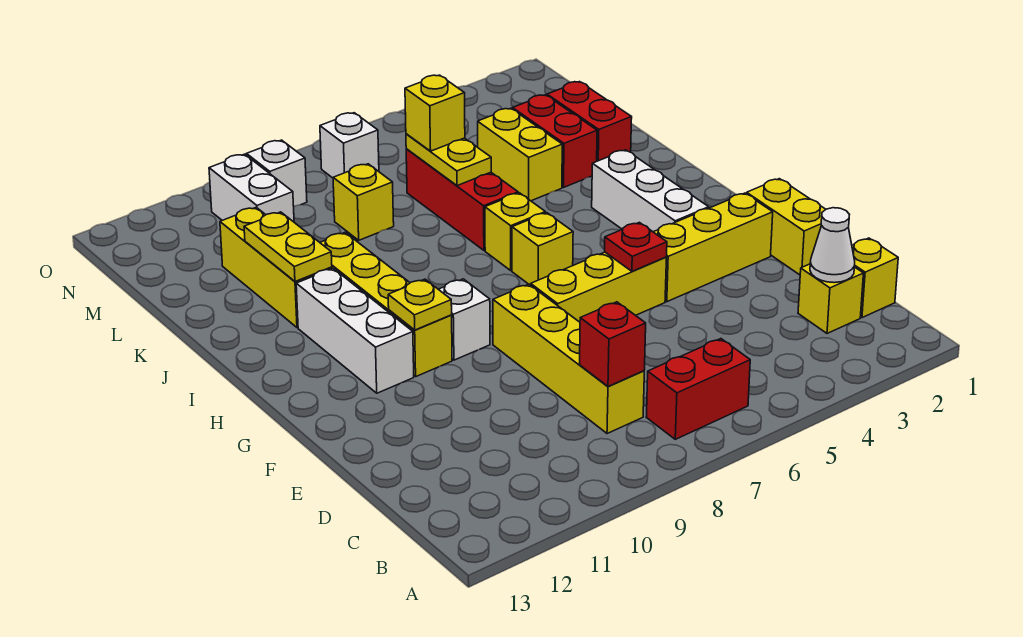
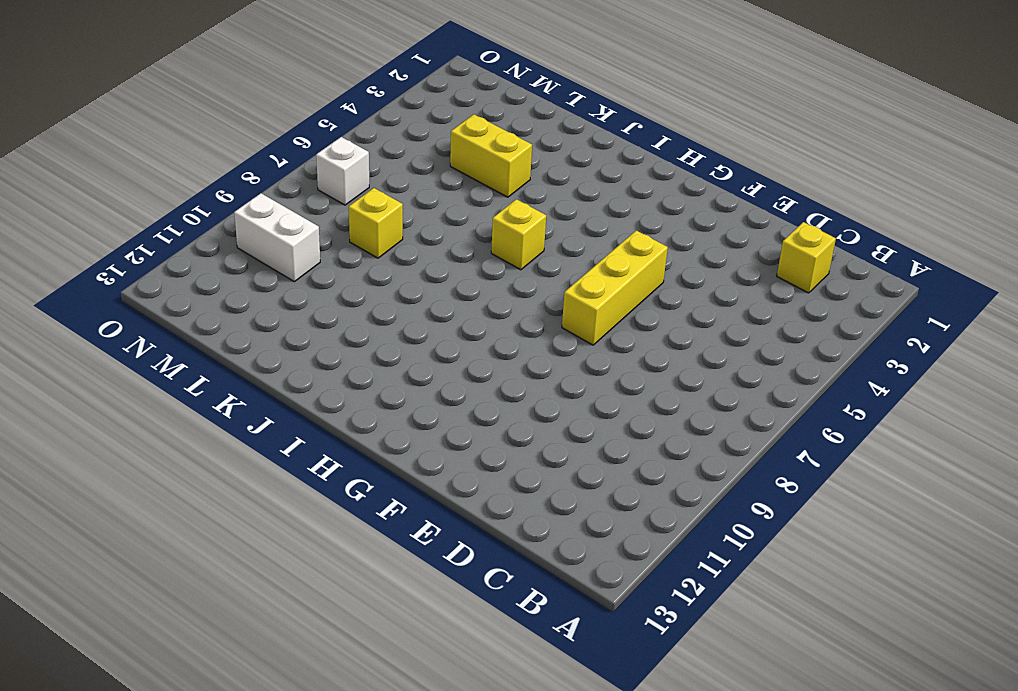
none -> red 1x2 brick [646,339,750,439]
none -> yellow 1x1 brick [852,238,898,318]
none -> yellow 1x4 brick [493,284,644,434]

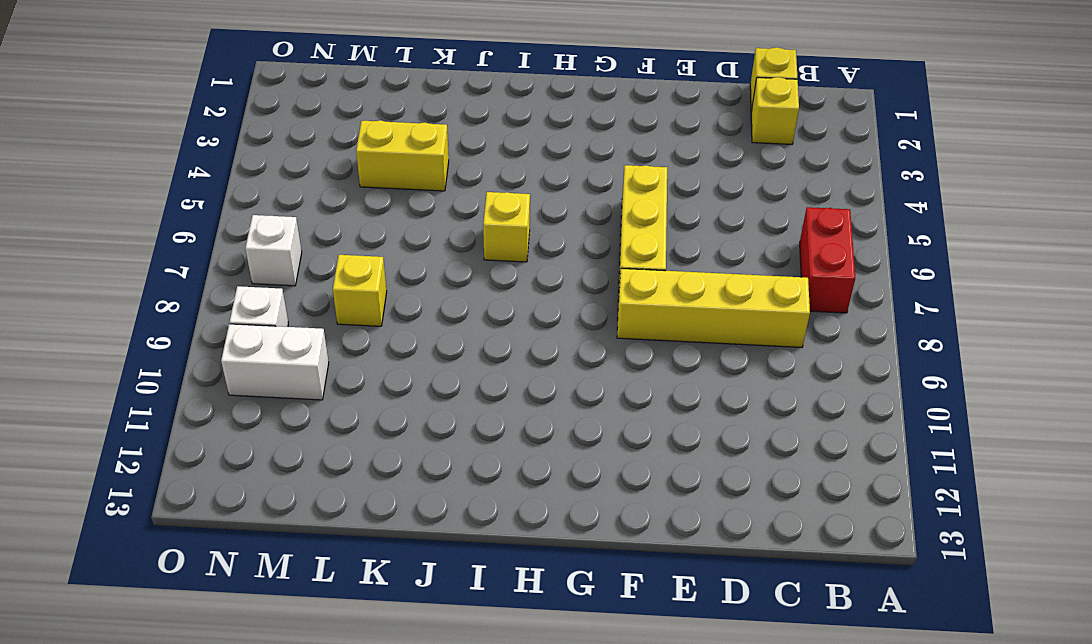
none -> yellow 1x2 brick [747,179,826,275]
none -> yellow 1x3 brick [654,193,773,302]
none -> white 1x3 brick [592,150,709,232]

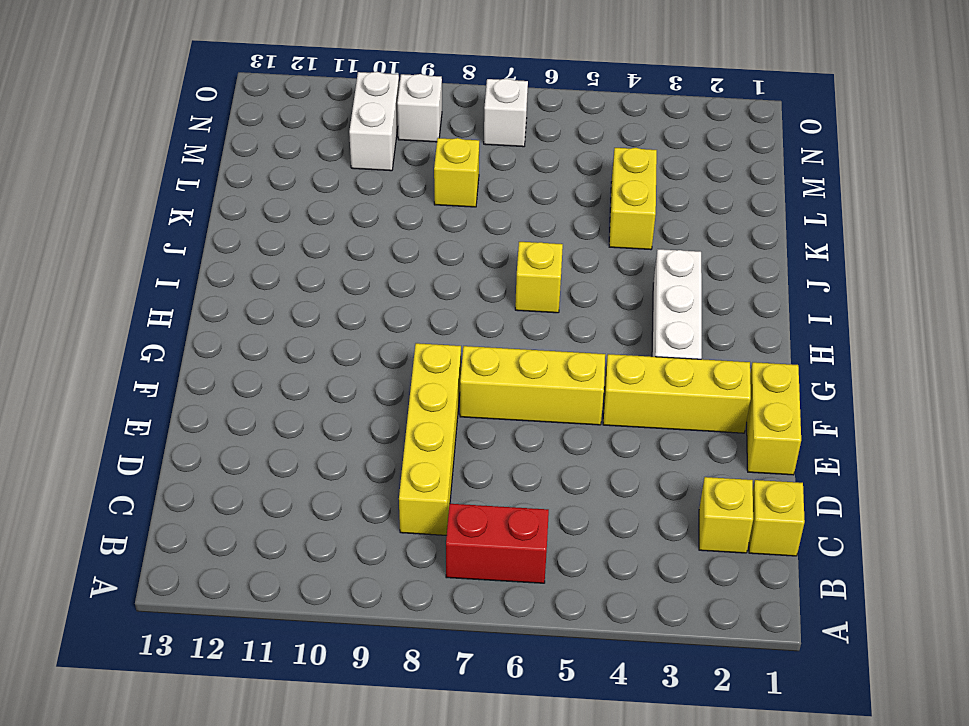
none -> white 1x1 brick [439,279,490,360]
none -> yellow 1x4 brick [320,233,452,376]
none -> white 1x3 brick [296,269,414,393]

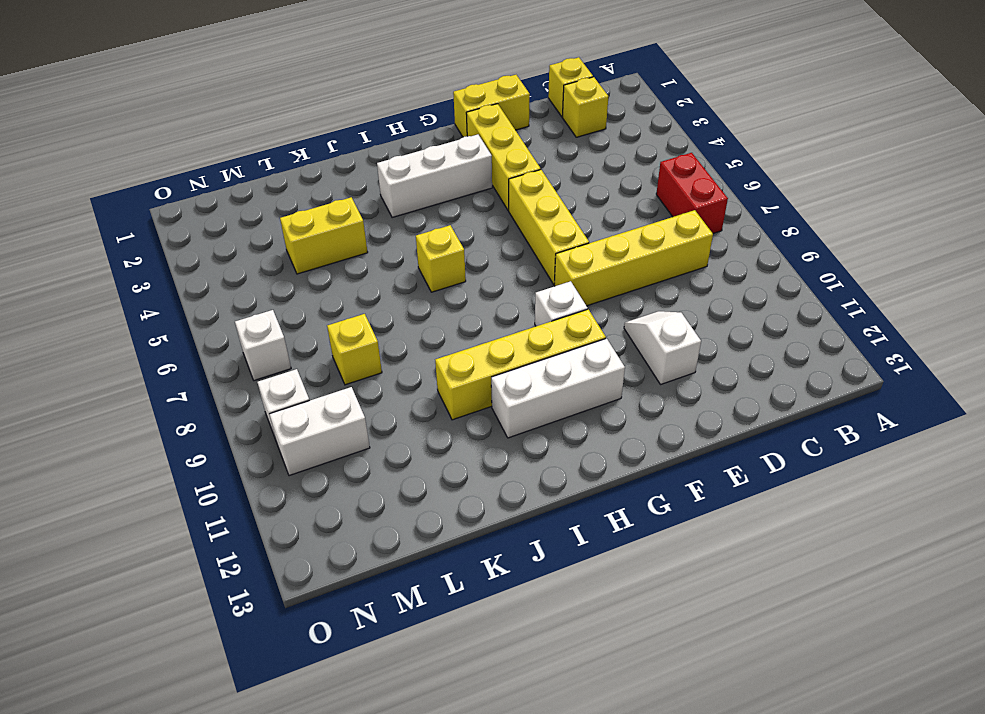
white 1x2 slope [624,311,701,384] -> none
none -> yellow 1x1 brick [512,213,573,285]
none -> red 1x3 brick [406,149,518,250]
none -> yellow 1x3 brick [220,207,332,328]

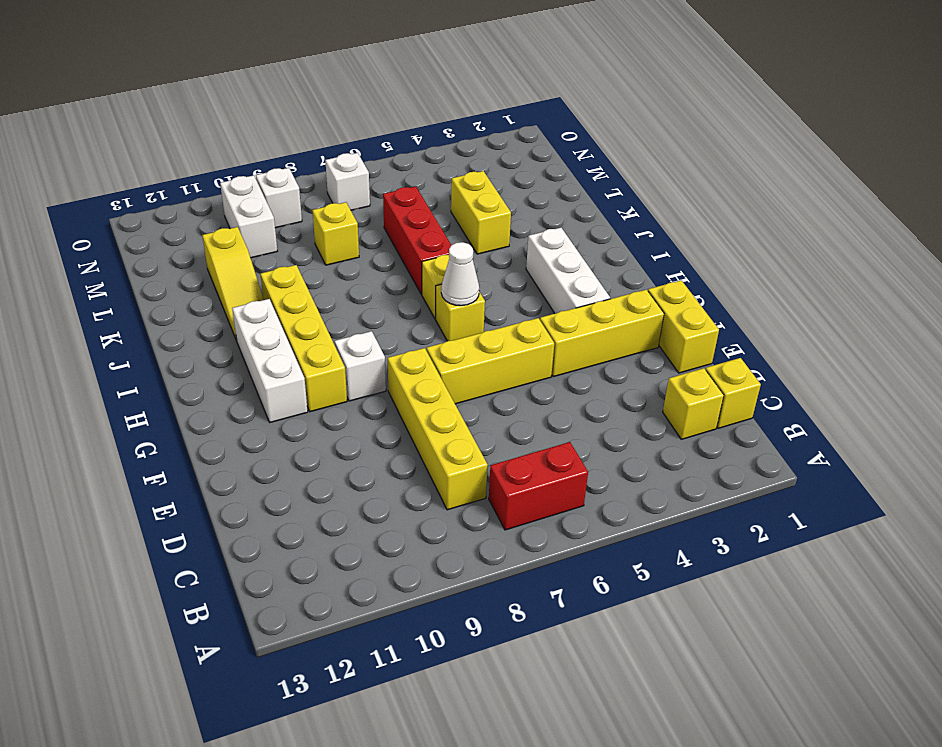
white 1x1 cone [441,242,479,306] -> white 1x1 cone moved to [810,208,855,283]
yellow 1x3 slope [202,227,264,341] -> yellow 1x3 brick [220,207,332,328]
none -> red 1x2 brick [547,82,632,161]
none -> red 1x2 brick [512,95,597,187]
none -> red 1x1 brick [580,302,646,386]

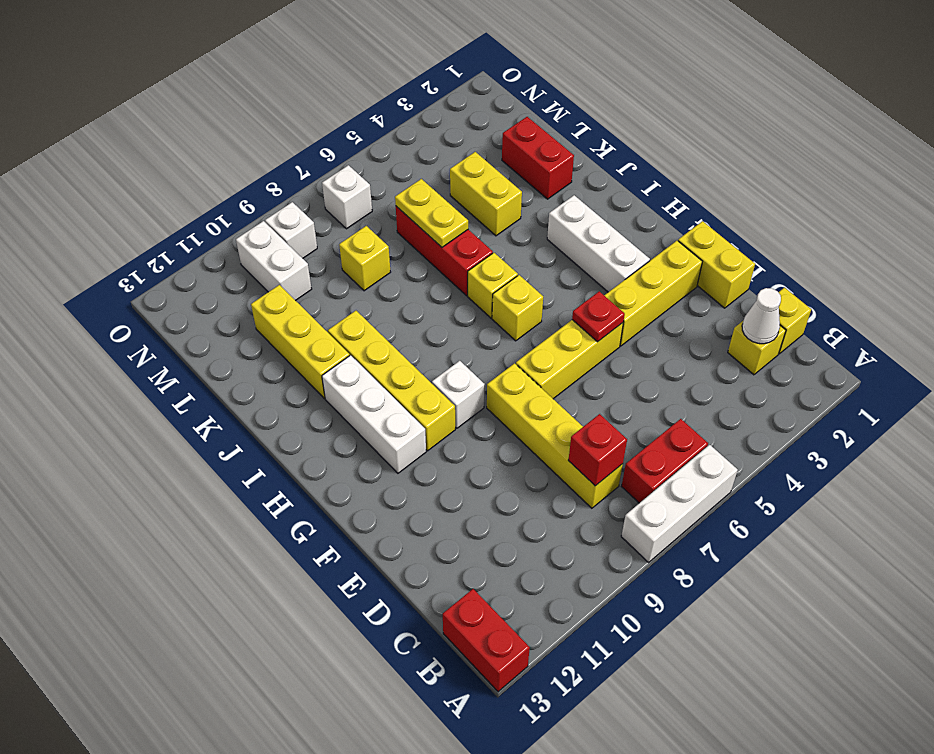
white 1x3 brick [621,445,738,562] -> none
red 1x2 brick [443,589,530,692] -> red 1x2 brick moved to [512,95,597,187]
none -> yellow 1x1 plate [388,279,452,330]
none -> yellow 1x2 plate [244,212,332,282]
none -> yellow 1x1 brick [405,75,465,151]

